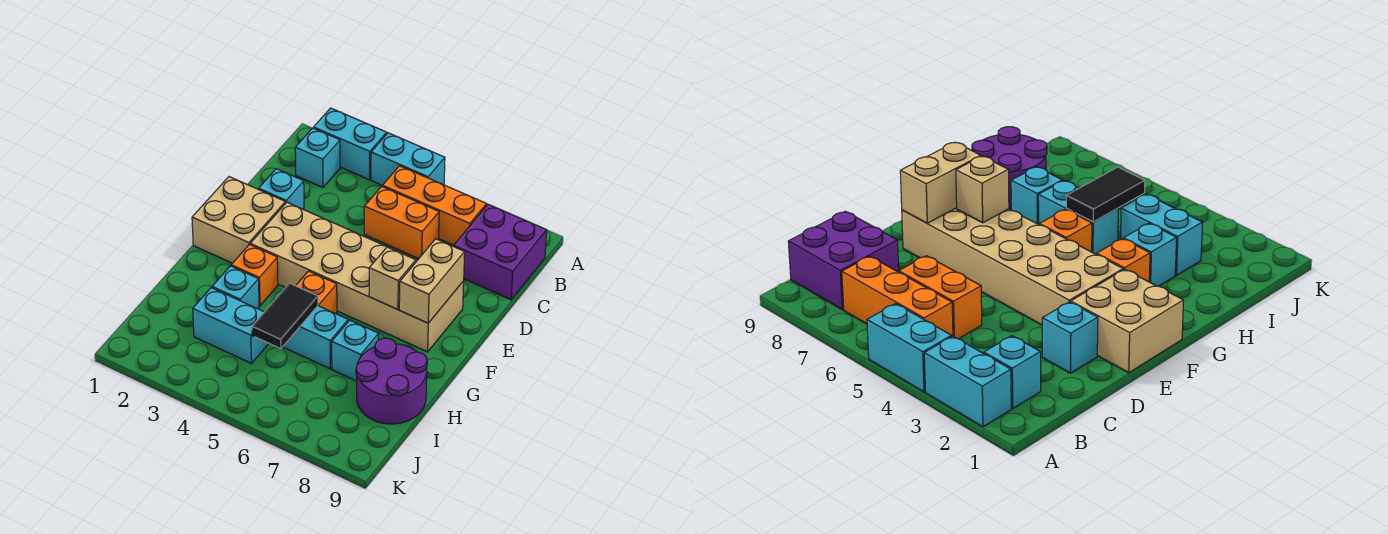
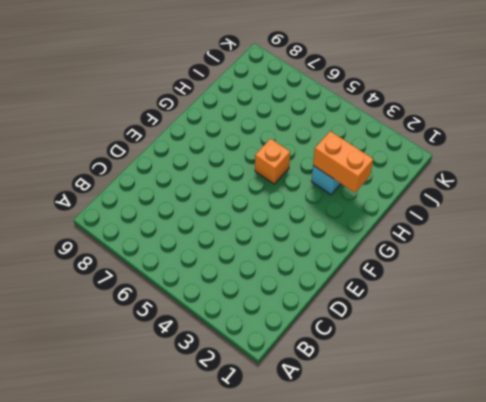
orange 1x2 brick [313,131,373,193] -> orange 1x2 brick moved to [364,186,439,259]
none -> cyan 1x2 brick [314,108,387,180]
none -> cyan 1x2 brick [371,133,445,185]
none -> cyan 1x1 brick [295,128,340,188]

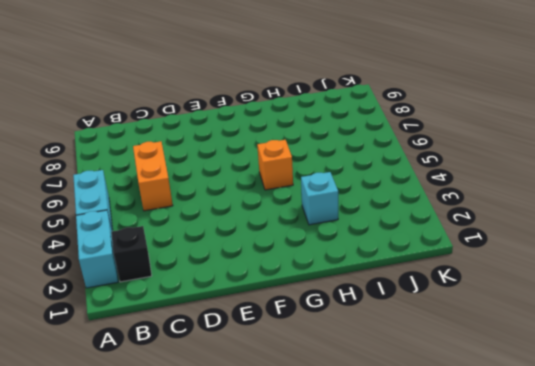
black 1x1 brick [111,226,152,282] -> cyan 1x1 brick [295,128,340,188]
none -> orange 1x3 brick [382,166,487,245]
none -> purple 2x2 brick [454,204,547,300]
none -> cyan 1x1 brick [259,169,304,210]

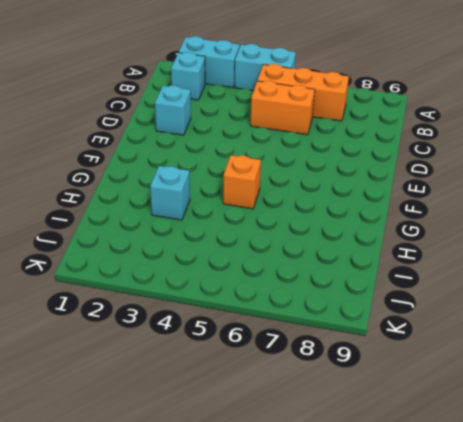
none -> purple 2x2 brick [454,204,547,300]
none -> tan 2x2 brick [192,177,285,263]
none -> tan 2x6 brick [250,202,464,352]

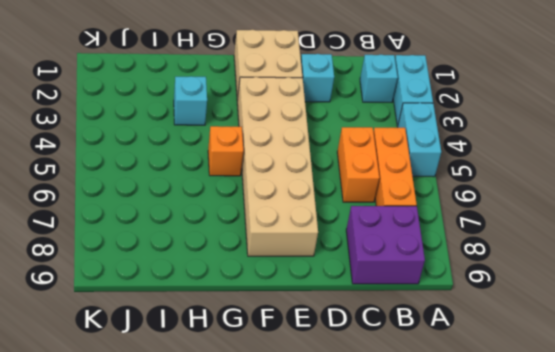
none -> orange 1x1 brick [231,245,278,306]
none -> cyan 1x2 brick [283,306,348,369]
none -> cyan 1x1 brick [332,320,379,381]

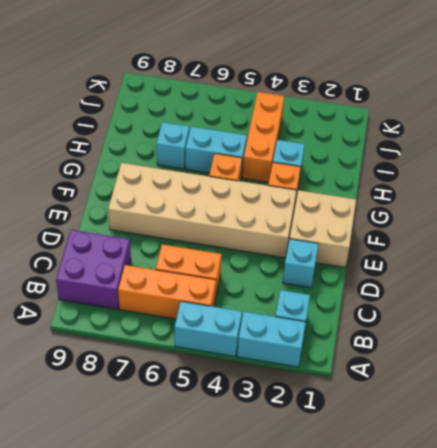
orange 1x3 brick [242,92,284,182] -> cyan 1x2 brick [193,288,269,363]
none -> purple 2x2 round brick [356,338,427,424]
none -> tan 1x2 brick [399,239,465,323]
none -> tan 1x1 brick [369,247,416,310]

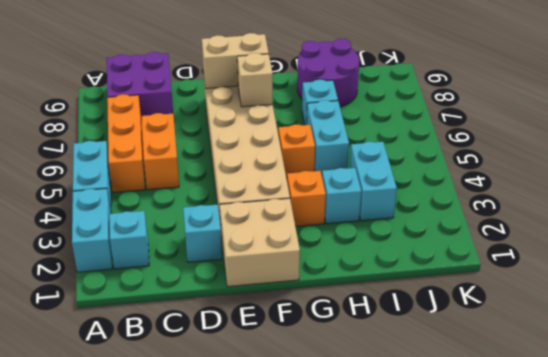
none -> black 1x2 tile [252,283,318,349]

